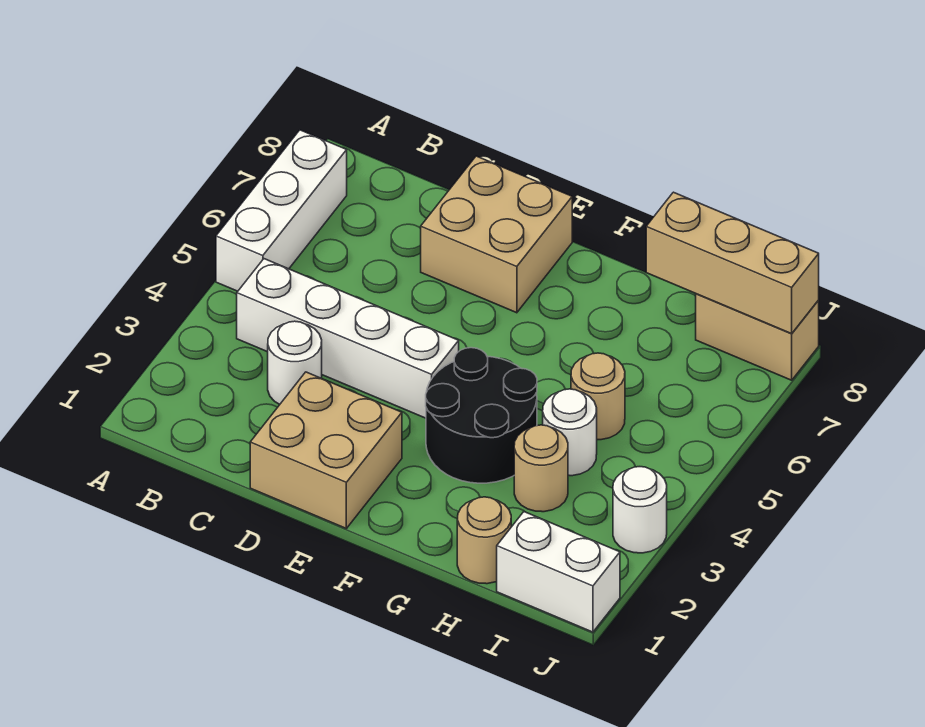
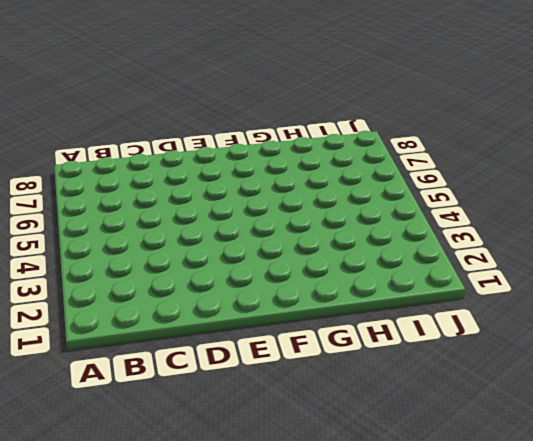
none -> white 1x3 brick [216,130,347,291]
none -> white 1x4 brick [237,259,459,418]
none -> white 1x1 round brick [268,321,322,404]

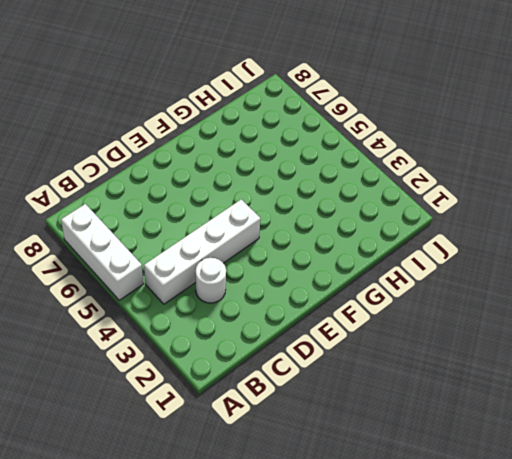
none -> tan 2x2 brick [250,372,402,528]
none -> tan 2x2 brick [421,156,572,313]
none -> black 2x2 round brick [426,348,537,483]

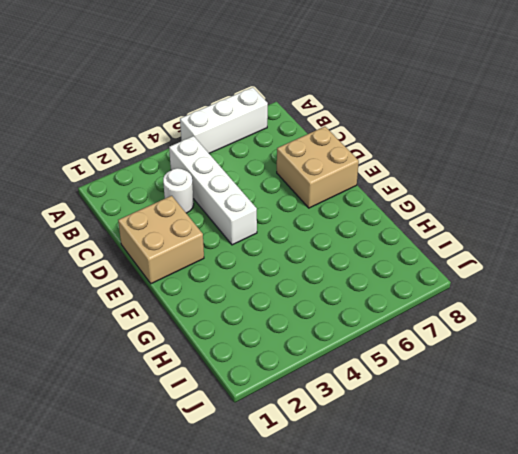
none -> black 2x2 round brick [426,348,537,483]
none -> tan 1x1 round brick [457,497,511,584]
none -> tan 1x1 round brick [514,425,568,512]

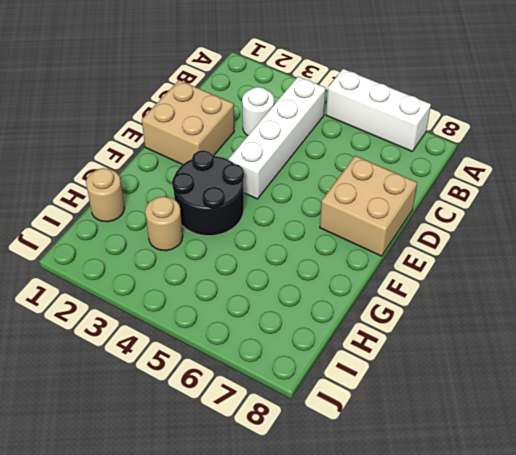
none -> white 1x1 round brick [543,389,597,476]
none -> tan 1x1 round brick [571,353,625,440]
none -> white 1x2 brick [497,512,620,632]

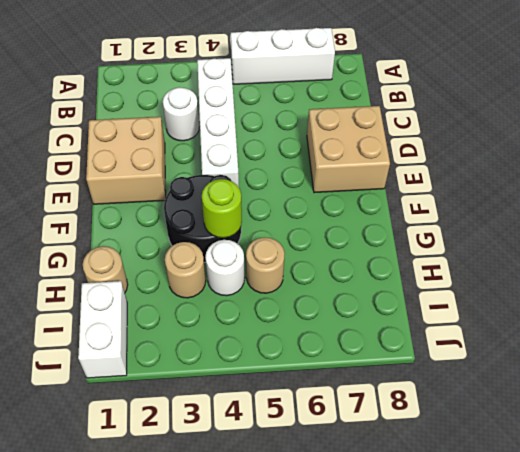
lime 1x1 round brick [202,179,242,238] -> none
none -> tan 1x2 brick [696,294,819,380]
none -> white 1x1 round brick [613,467,667,553]
none -> tan 1x3 brick [646,192,819,334]

